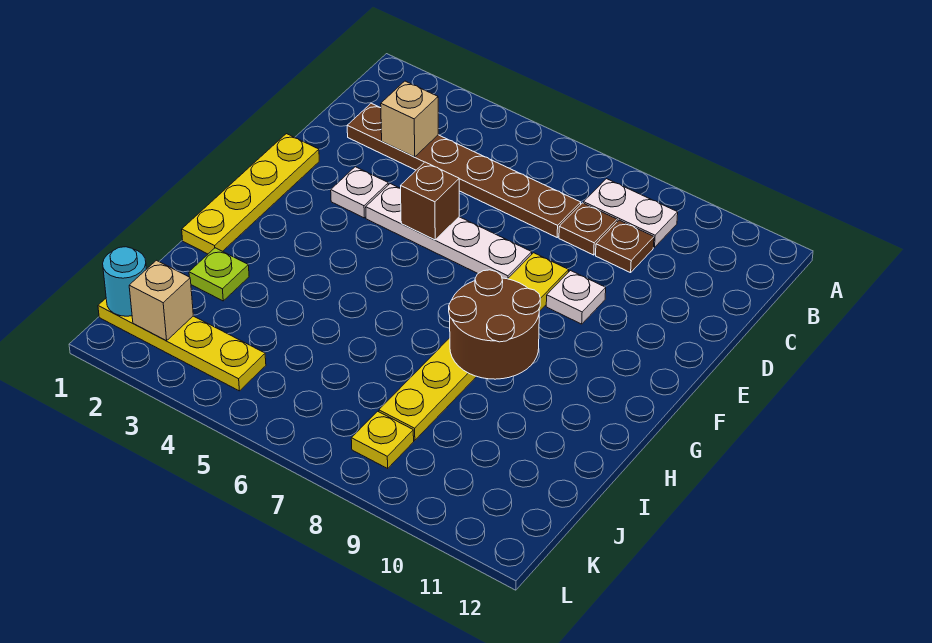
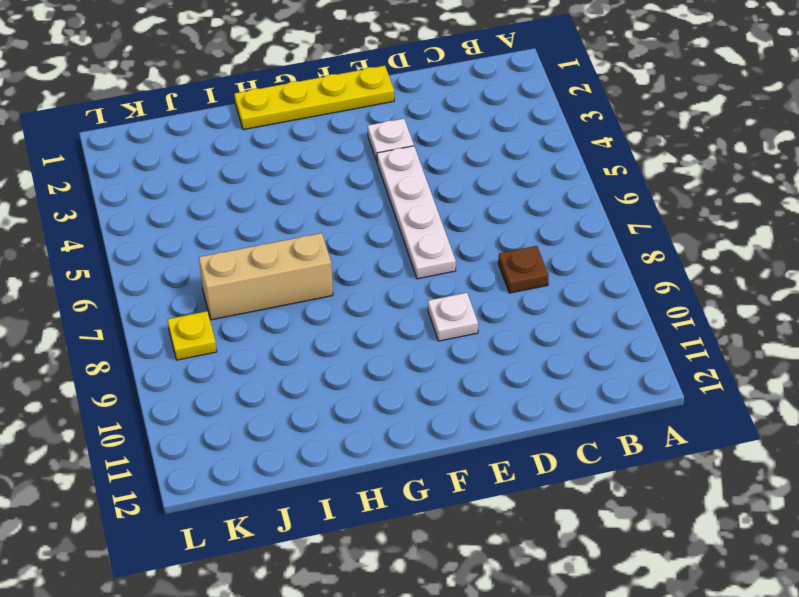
tan 1x3 brick [199,233,333,320] -> none
none -> white 1x2 plate [584,179,678,248]
none -> brown 1x6 plate [347,103,581,237]
none -> brown 1x1 plate [596,220,654,273]

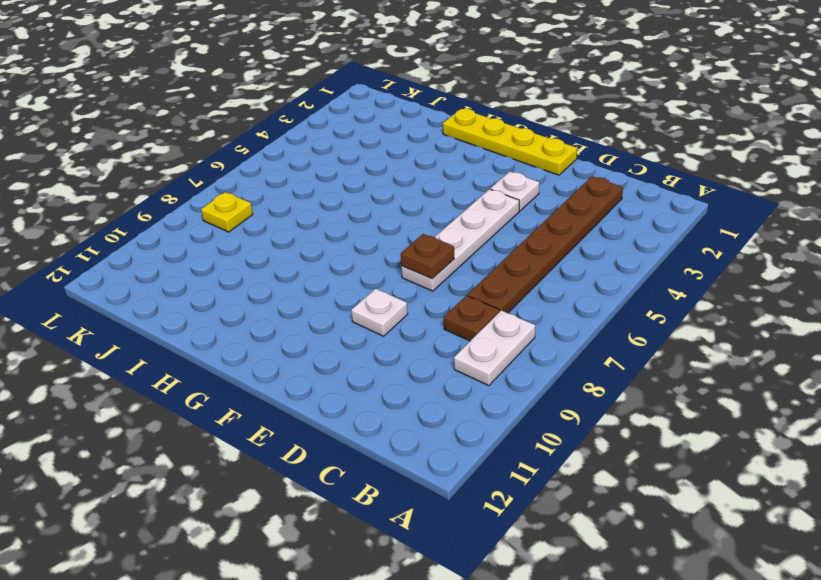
brown 1x1 plate [401,234,454,279] -> brown 1x1 plate moved to [596,220,654,273]
none -> yellow 1x6 plate [379,253,569,440]
none -> lime 1x1 plate [189,248,249,301]
none -> yellow 1x4 plate [98,299,266,391]

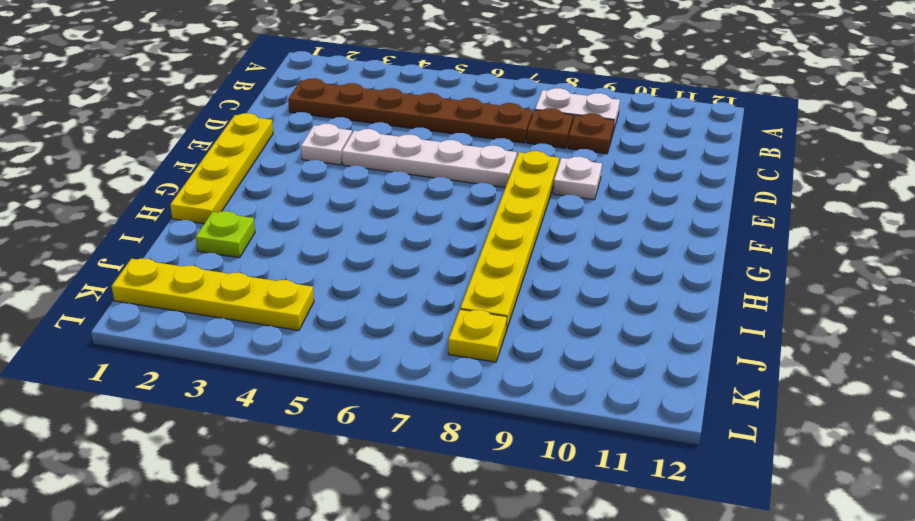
none -> tan 1x1 brick [381,81,438,157]
none -> brown 1x1 brick [400,162,459,240]
none -> brown 2x2 round brick [449,270,540,379]

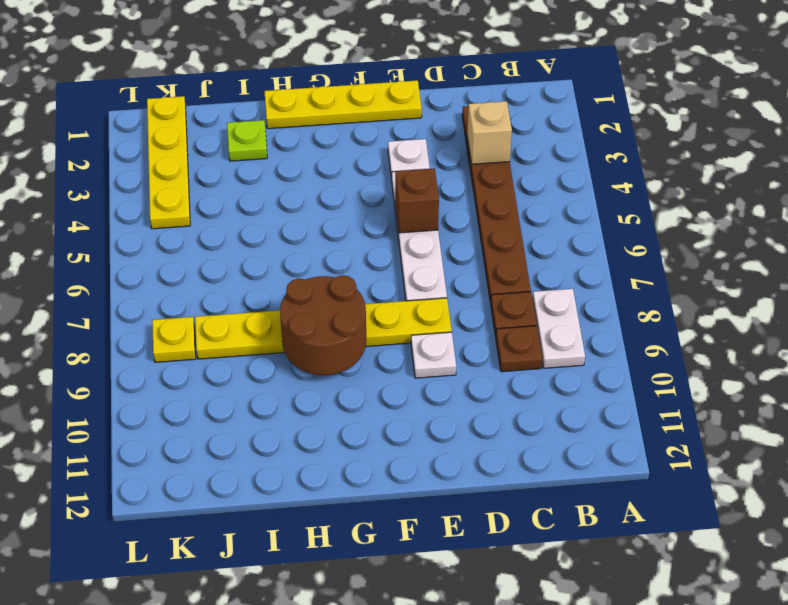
none -> cyan 1x1 round brick [103,247,146,316]
none -> tan 1x1 brick [129,260,193,341]

